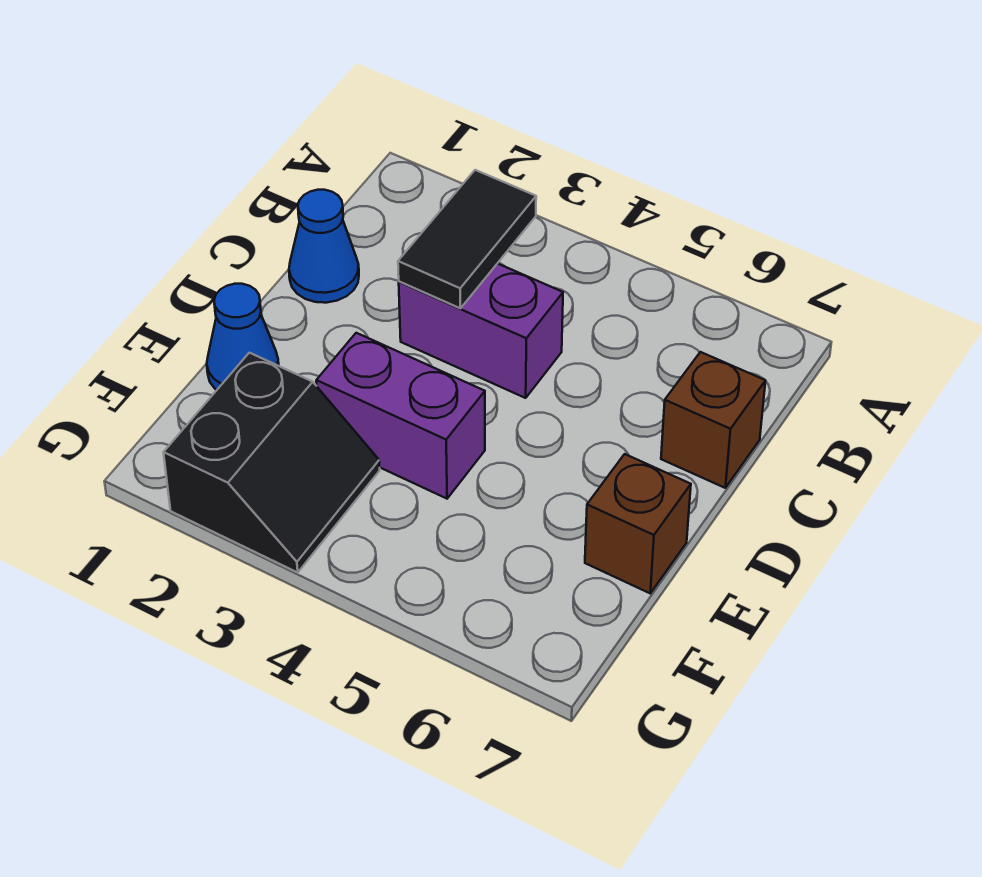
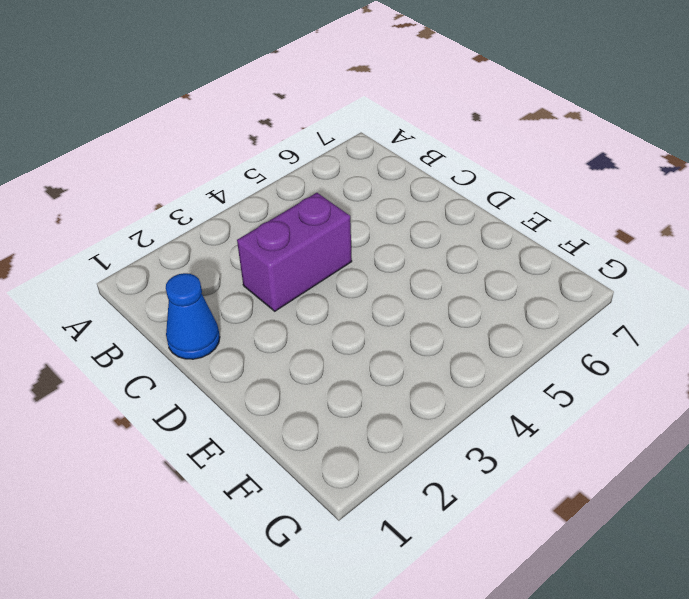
none -> brown 1x1 brick [661,352,765,488]
none -> blue 1x1 cone [207,284,279,390]

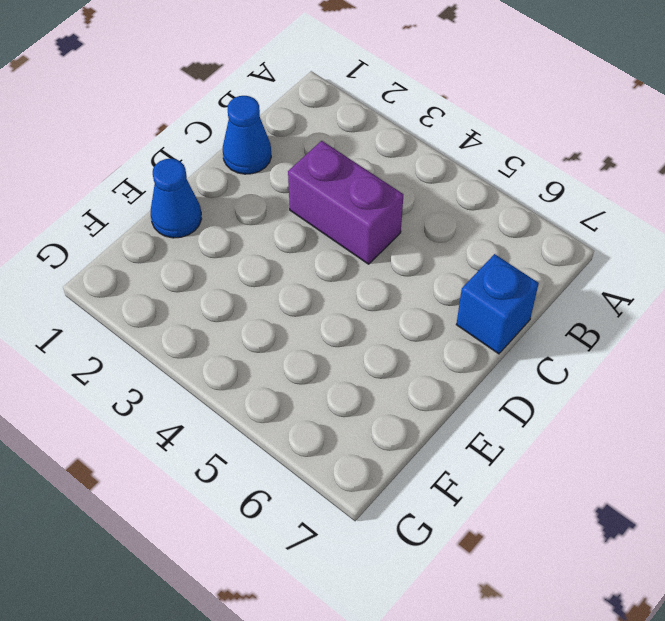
blue 1x1 brick [456,254,539,354] -> brown 1x1 brick [661,352,765,488]
none -> purple 1x2 brick [316,333,485,499]
none -> brown 1x1 brick [585,454,691,593]

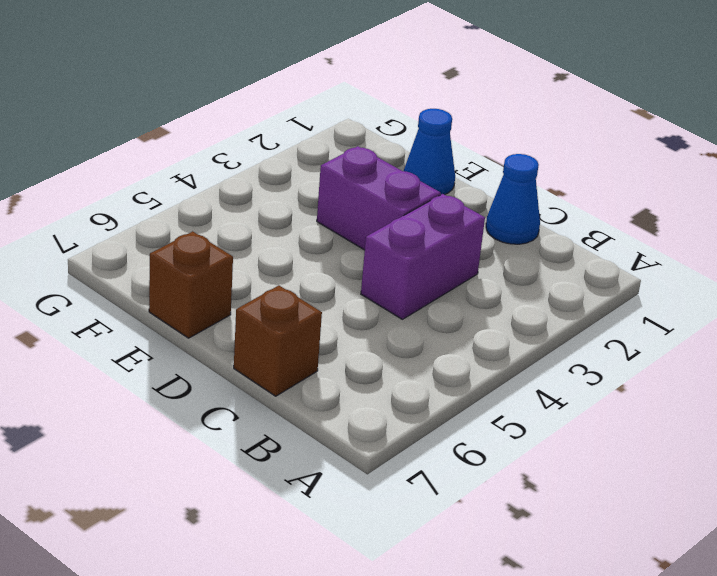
purple 1x2 brick [317,146,441,250] -> purple 1x2 brick turned to [316,333,485,499]
none -> black 2x2 slope [164,353,380,572]
none -> black 1x2 tile [398,170,536,308]

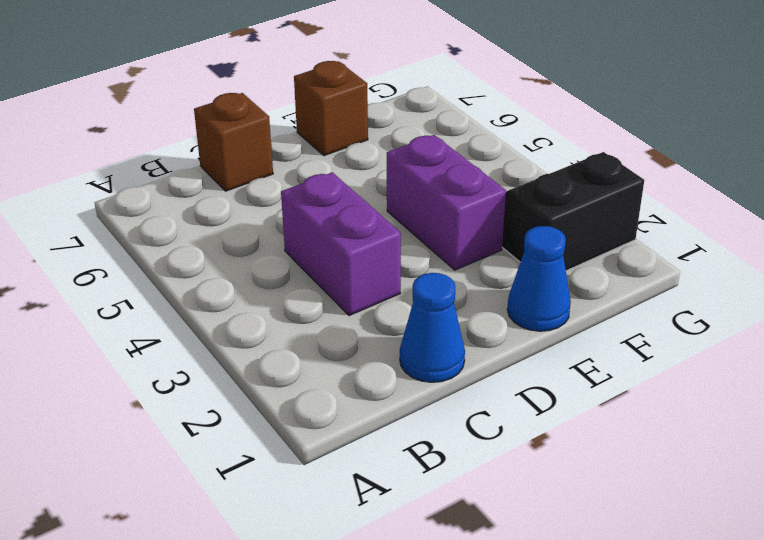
none -> black 1x2 tile [398,170,536,308]

